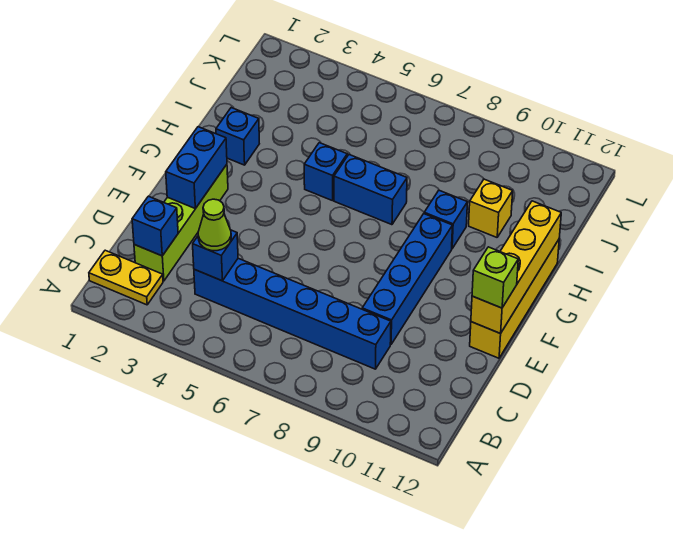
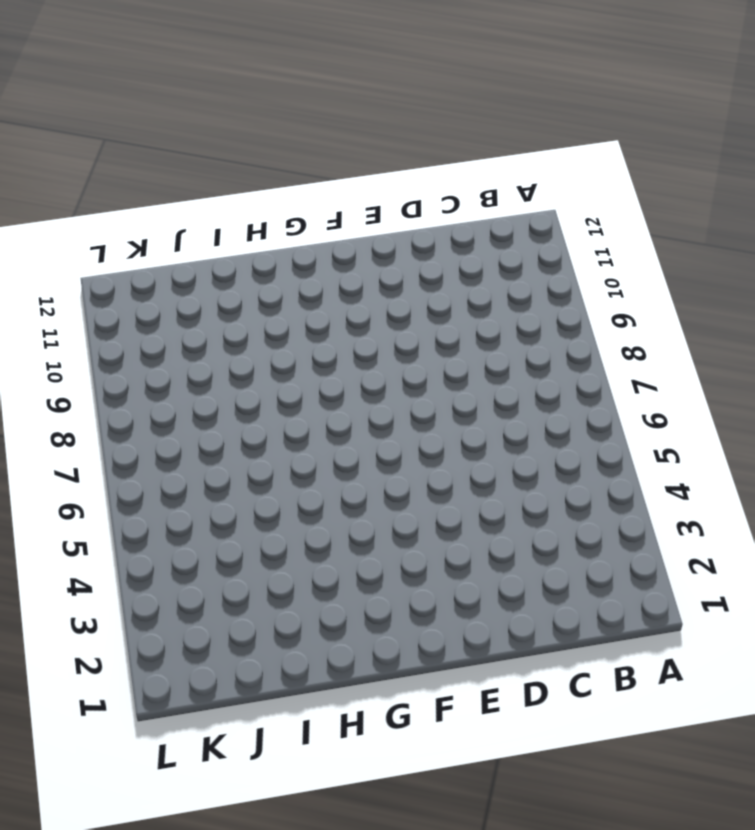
none -> yellow 1x2 plate [89,250,163,305]
none -> lime 1x4 brick [134,165,228,281]
none -> blue 1x6 brick [194,258,391,369]

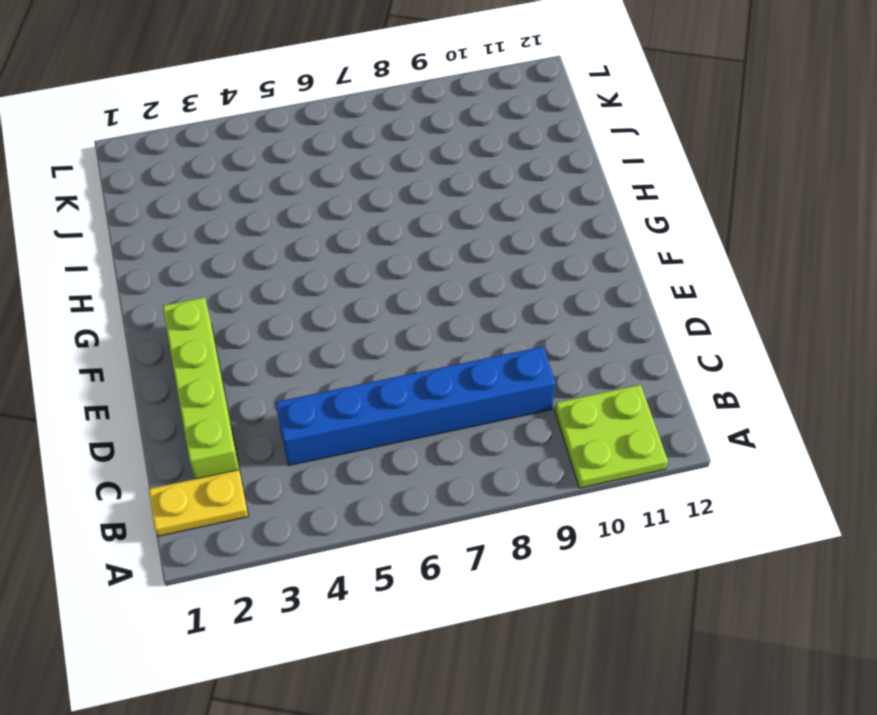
lime 2x2 plate [555,385,668,488] -> none
none -> blue 1x4 brick [362,214,452,345]
none -> yellow 1x4 brick [470,240,559,358]
none -> blue 1x1 brick [216,108,259,165]

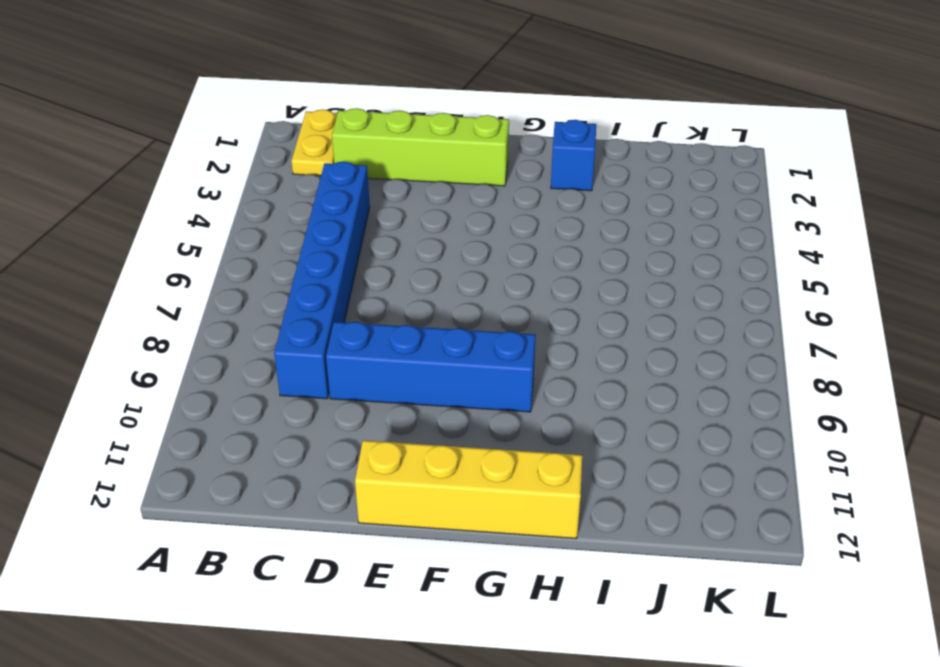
none -> blue 1x1 brick [304,143,347,201]
none -> blue 1x2 brick [334,155,407,225]
none -> blue 1x1 brick [424,191,467,248]

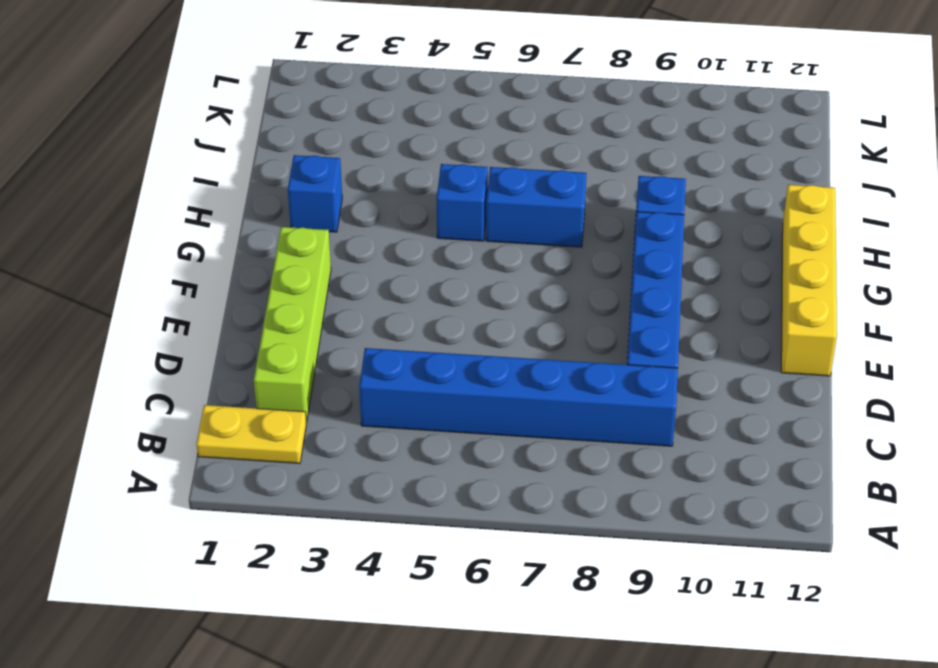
none -> yellow 1x1 brick [469,179,513,237]
none -> blue 1x1 brick [132,196,178,256]
none -> blue 1x1 brick [193,230,238,281]

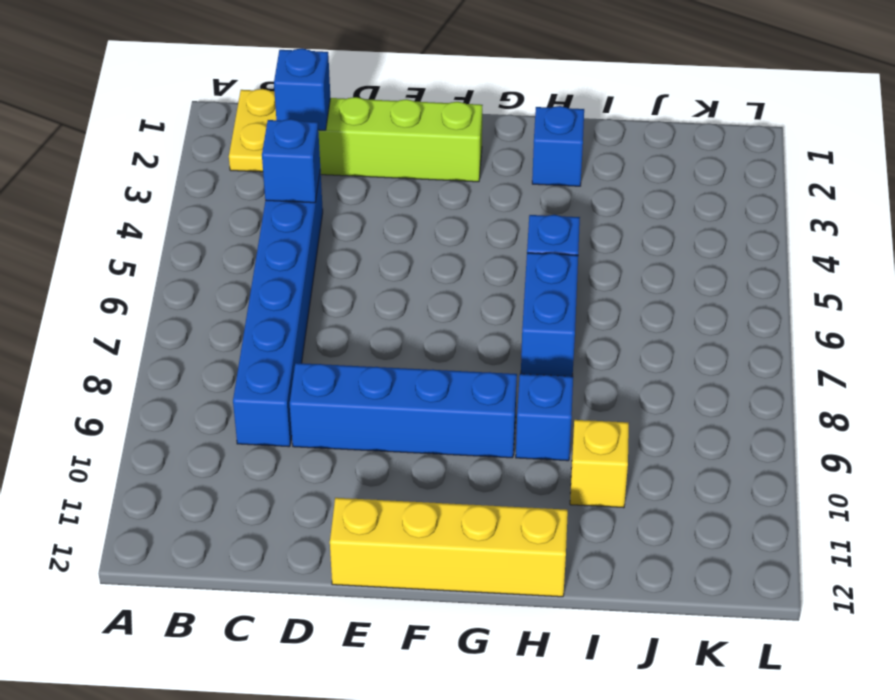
none -> blue 1x2 brick [166,127,227,209]
none -> yellow 1x4 brick [471,201,561,334]
none -> lime 1x1 cone [198,199,231,251]

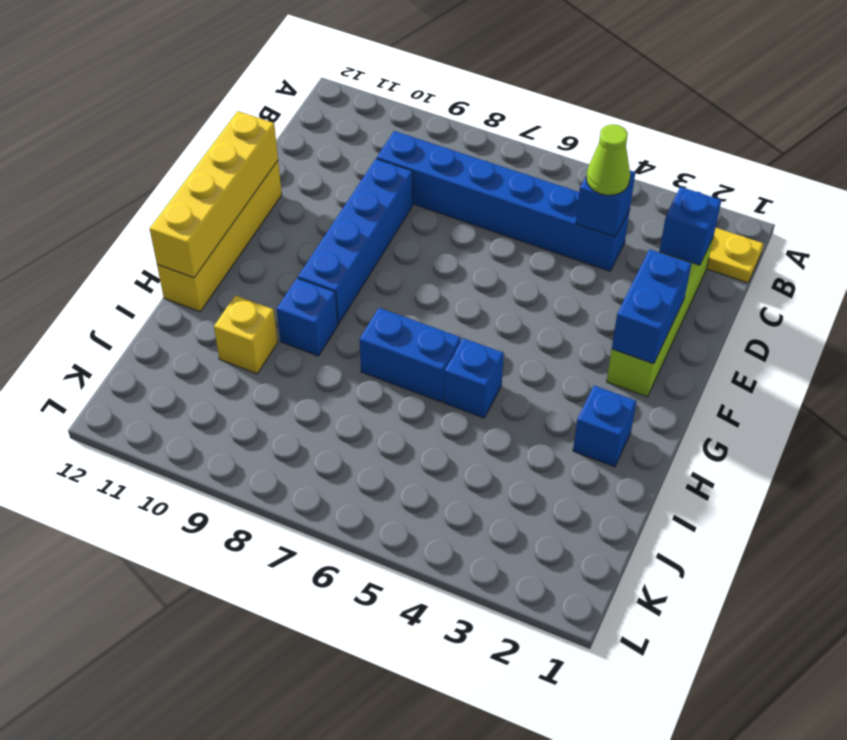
none -> lime 1x1 brick [472,247,518,308]

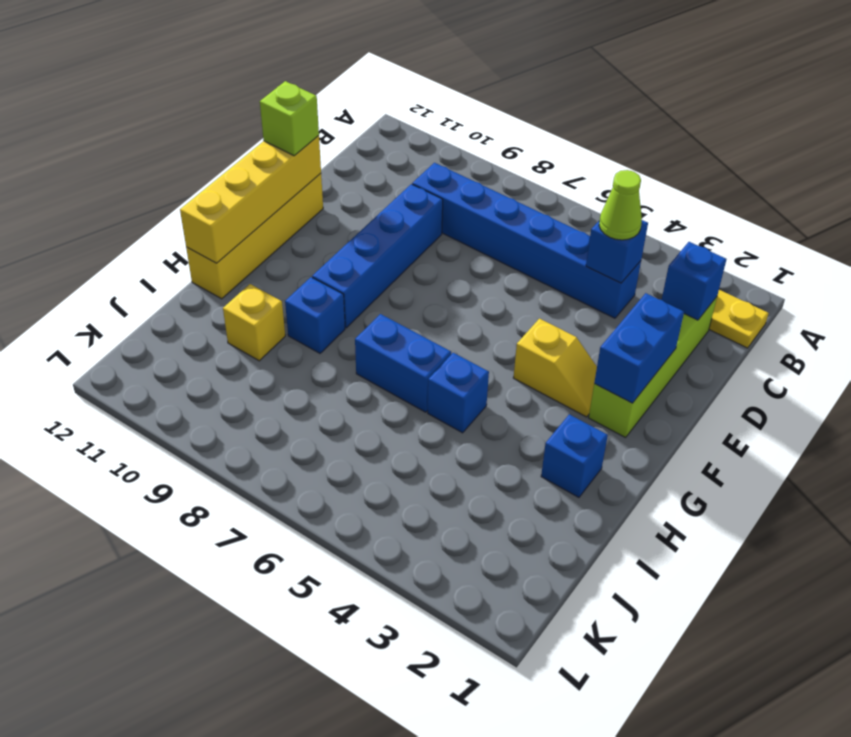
yellow 1x2 slope [513,319,597,417] -> none

